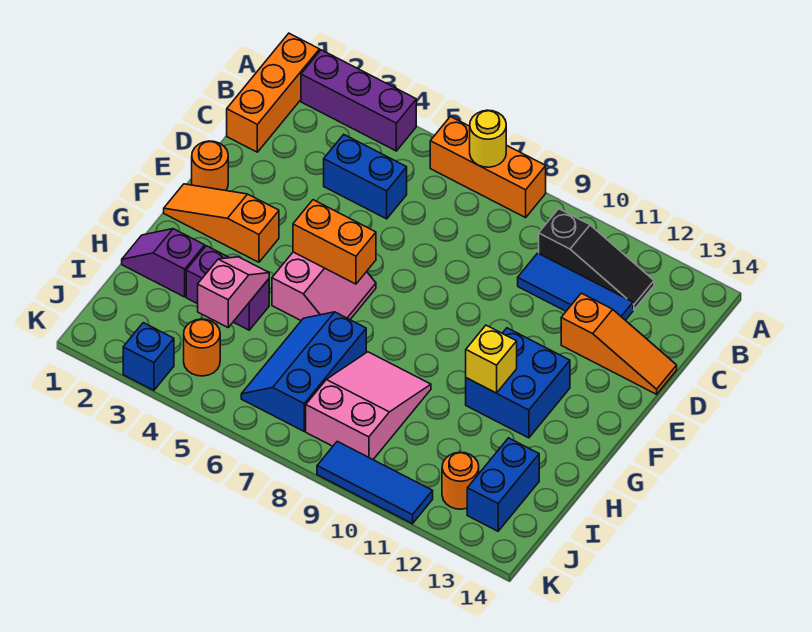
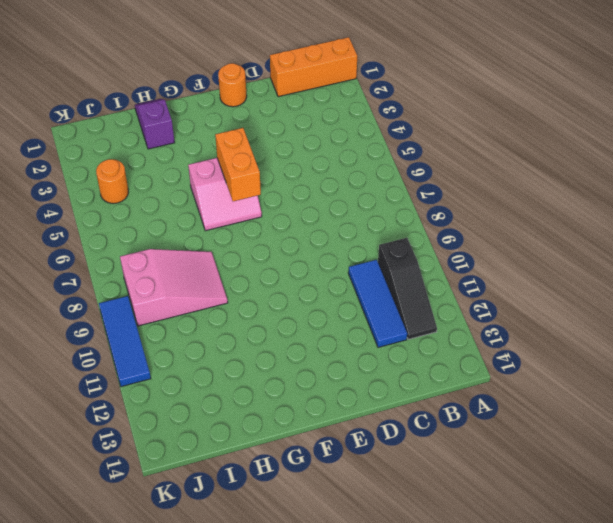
none -> purple 1x3 brick [301,50,416,151]
none -> orange 1x3 brick [430,117,546,218]
none -> blue 1x2 brick [324,135,407,219]

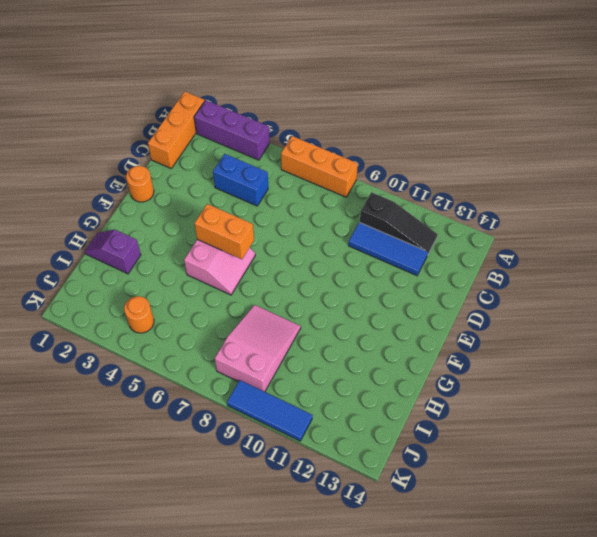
none -> orange 1x3 slope [561,293,677,394]
none -> orange 1x3 slope [164,184,279,262]
none -> blue 2x2 brick [466,328,570,438]

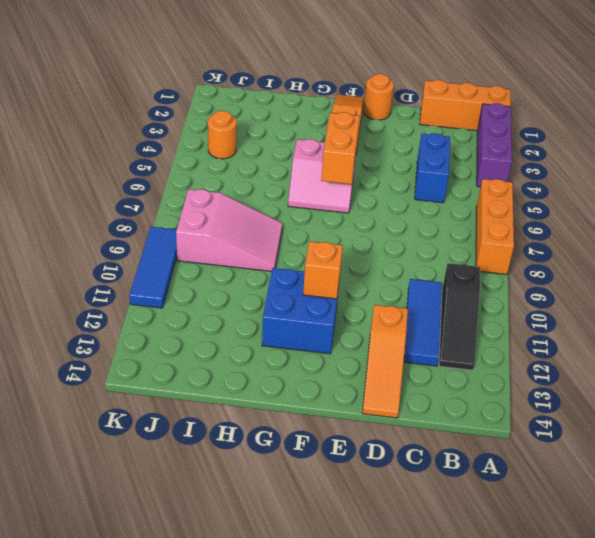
orange 1x1 brick [303,241,343,299] -> none
none -> purple 1x2 slope [122,229,205,297]
none -> purple 1x2 brick [186,246,269,330]
none -> blue 2x3 slope [241,312,366,431]

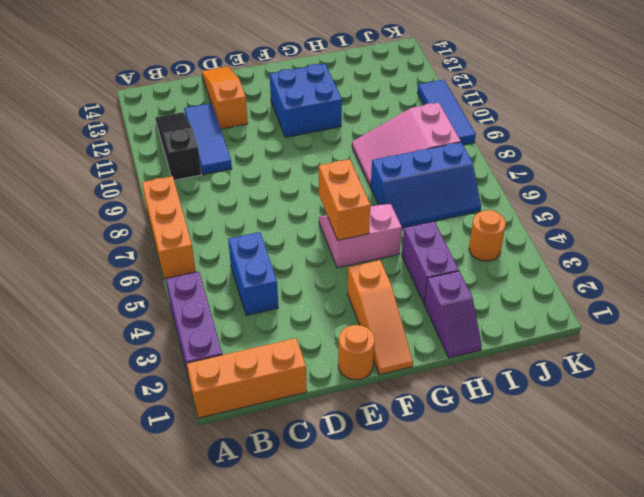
none -> blue 1x2 brick [467,438,539,531]
none -> orange 1x1 round brick [442,452,479,509]
none -> blue 1x1 brick [123,323,174,390]

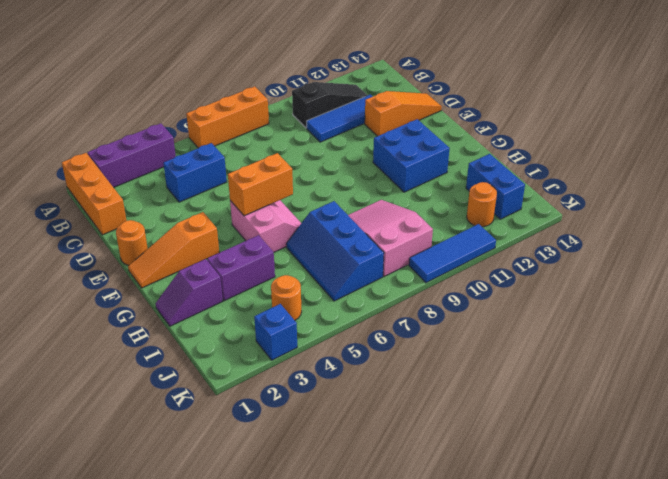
none -> yellow 1x1 round brick [470,110,506,167]
none -> yellow 1x1 brick [466,325,517,393]
none -> pink 1x2 slope [198,257,269,327]

